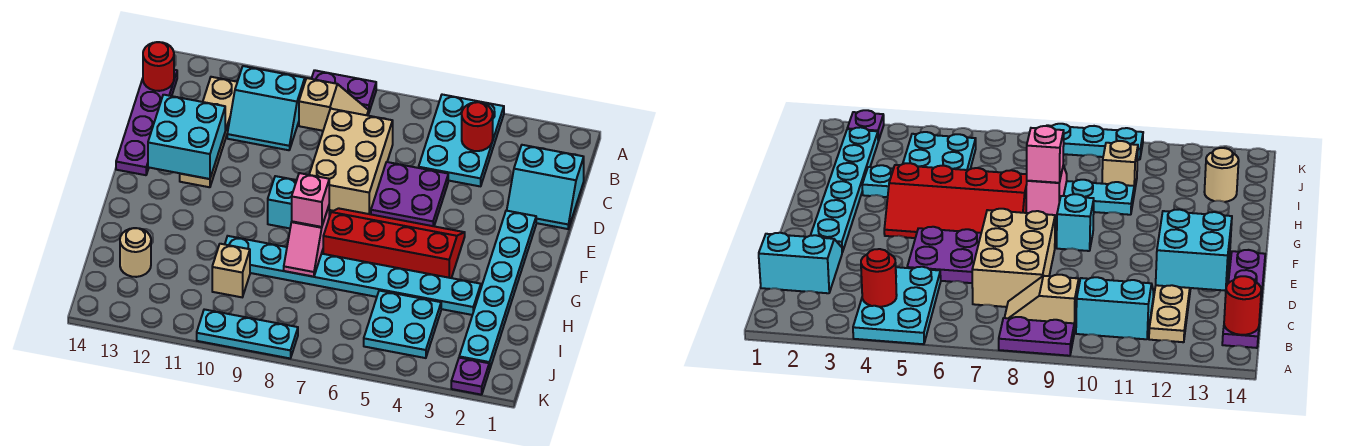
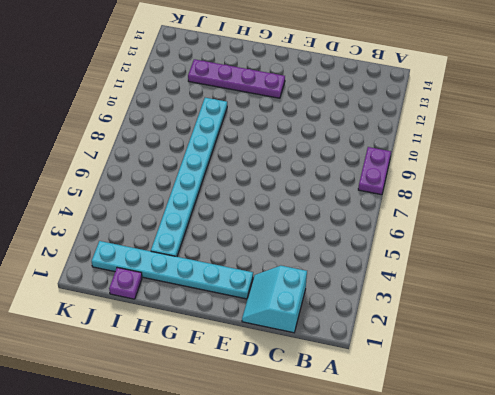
purple 1x4 plate [188,59,285,98] -> purple 1x4 plate moved to [116,70,177,175]
purple 1x1 plate [109,268,142,299] -> purple 1x1 plate moved to [451,358,489,395]
none -> cyan 2x3 plate [419,95,504,186]
none -> tan 1x2 slope [299,78,369,131]
none -> cyan 2x2 slope [227,66,305,150]

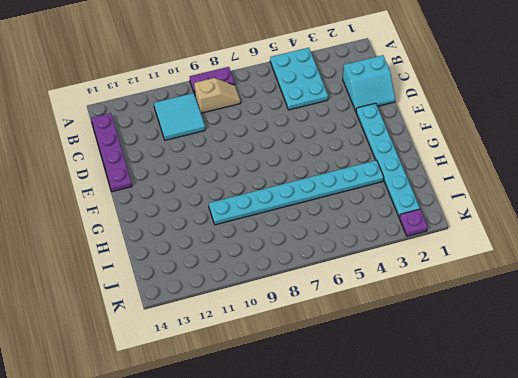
cyan 2x2 tile [154,93,205,140] -> cyan 2x2 slope [227,66,305,150]
none -> tan 1x4 plate [180,77,237,187]
none -> tan 2x3 brick [309,109,393,214]
none -> purple 2x2 plate [371,162,448,226]

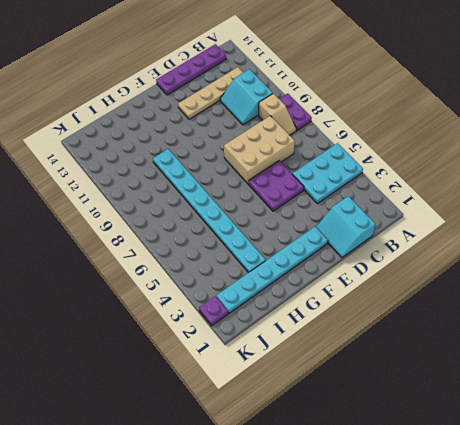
none -> red 2x4 slope [323,208,465,278]
none -> cyan 1x1 brick [268,176,297,228]
none -> cyan 2x2 plate [364,291,441,358]

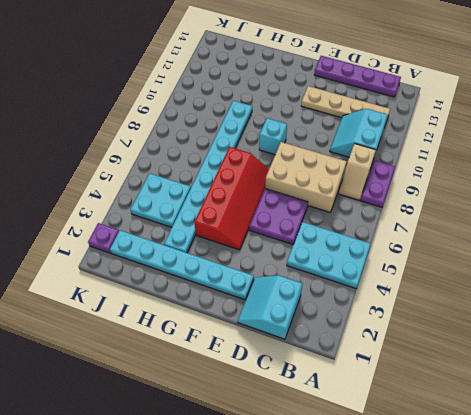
none -> tan 1x1 brick [212,244,250,297]
none -> tan 1x1 round brick [120,228,151,277]
none -> cyan 1x3 plate [197,309,298,358]

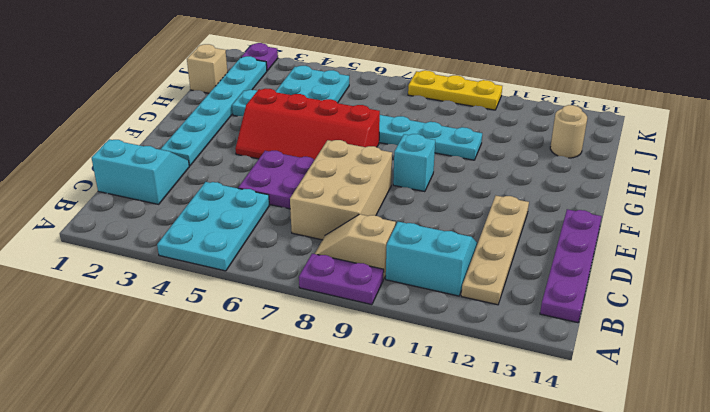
tan 1x1 brick [187,44,227,93] -> tan 1x1 brick moved to [212,244,250,297]
yellow 1x3 plate [408,70,502,110] -> cyan 1x3 plate [197,309,298,358]
none -> red 1x1 round brick [462,102,493,151]
none -> red 1x1 round brick [143,42,174,91]
none -> cyan 2x2 brick [148,95,225,179]

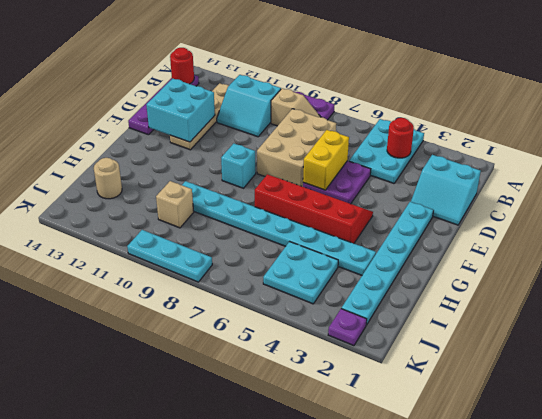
yellow 1x2 brick [303,130,349,190] -> none
none -> pink 1x2 slope [284,206,329,277]
none -> pink 1x1 brick [292,173,329,227]

